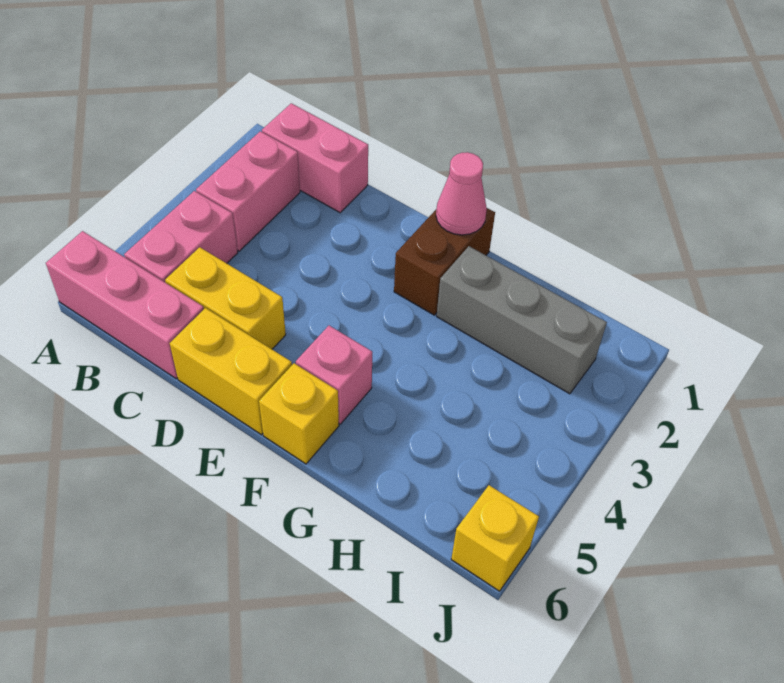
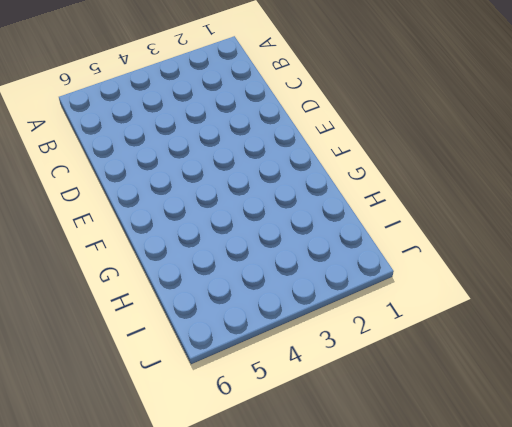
none -> pink 1x3 brick [46,231,204,379]
none -> pink 1x2 brick [262,103,368,213]
none -> pink 1x2 brick [196,131,300,251]

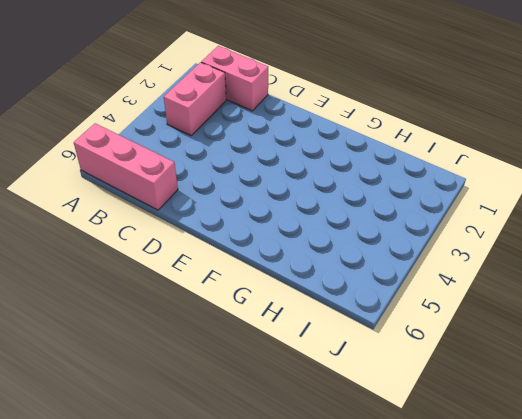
none -> pink 1x2 brick [124,191,238,283]
none -> yellow 1x2 brick [165,247,286,349]
none -> yellow 1x2 brick [170,308,292,435]

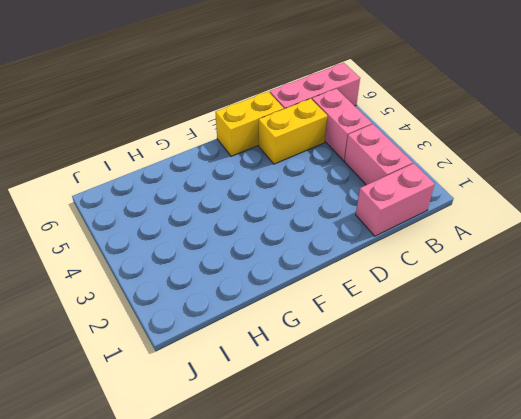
none -> brown 1x2 brick [394,208,495,315]
none -> pink 1x1 brick [296,326,372,424]
none -> yellow 1x1 brick [259,363,339,464]

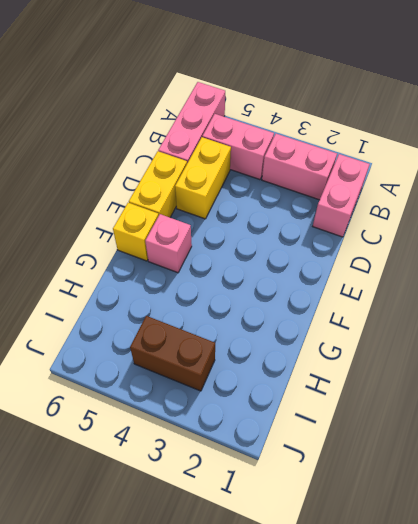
brown 1x2 brick [130,316,215,391] -> brown 1x2 brick moved to [394,208,495,315]
none -> grey 1x3 brick [437,246,607,394]
none -> yellow 1x1 brick [451,485,539,591]
none -> pink 1x1 cone [436,152,487,235]

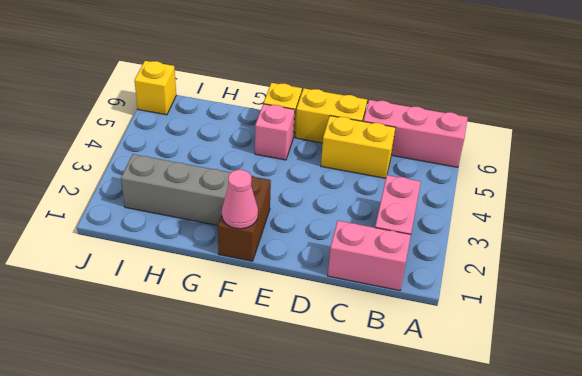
none -> pink 1x2 brick [124,191,238,283]

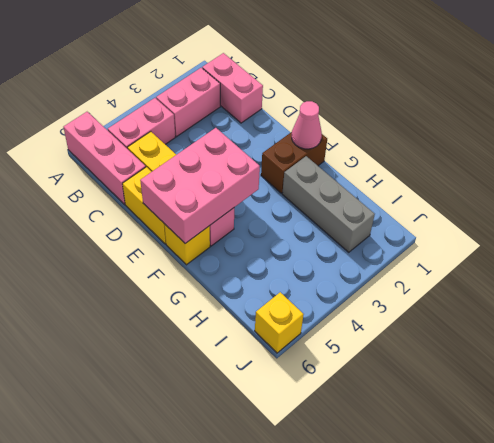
pink 2x3 brick [140,128,260,243] -> none

